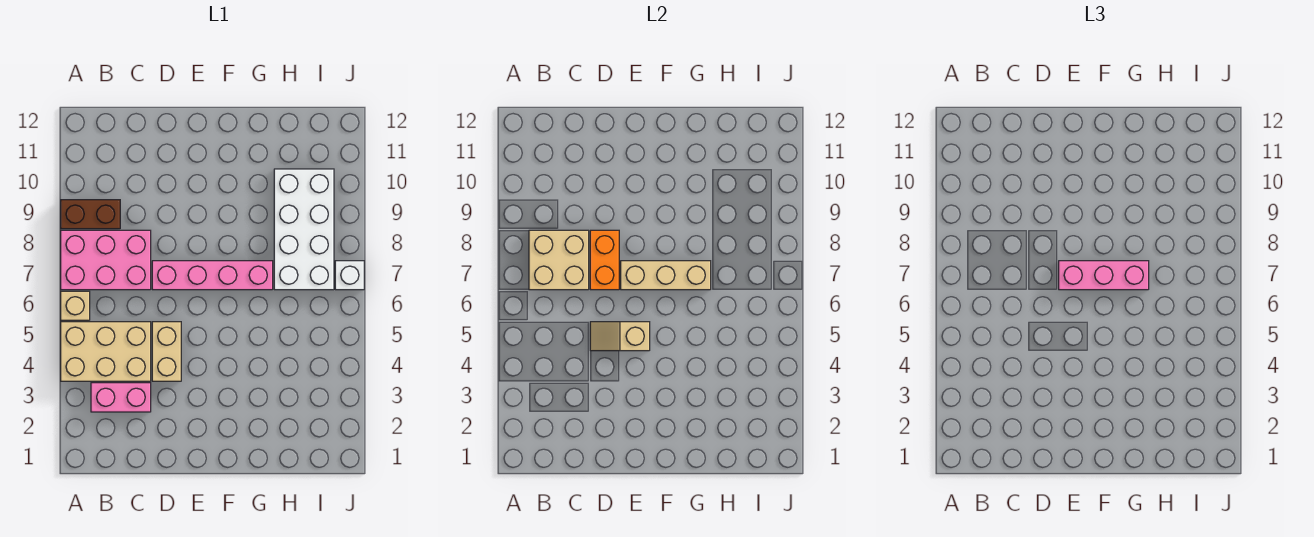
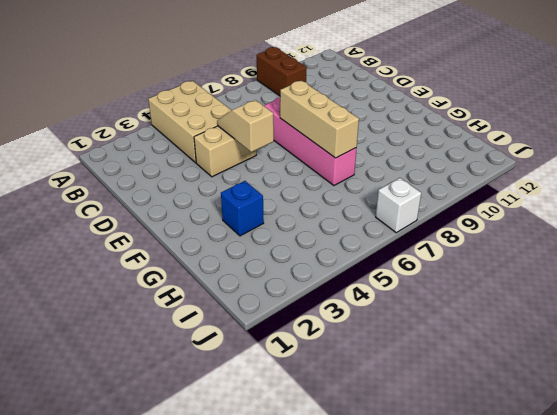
blue 1x1 brick [221,181,264,236] -> none
none -> tan 1x1 brick [61,291,90,320]
none -> pink 2x3 brick [61,230,151,290]
none -> pink 1x2 brick [91,383,151,412]

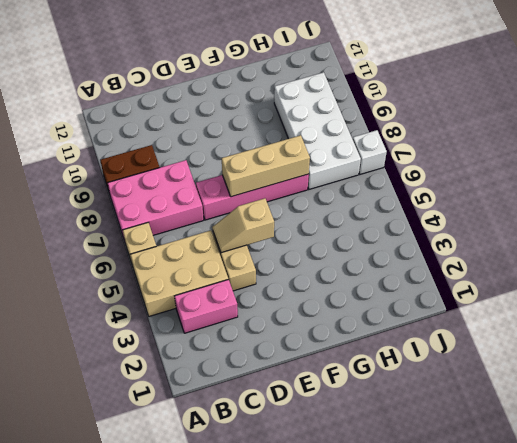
none -> tan 2x2 brick [529,230,589,290]
none -> orange 1x2 brick [590,230,619,290]
none -> pink 1x3 brick [1059,261,1149,290]

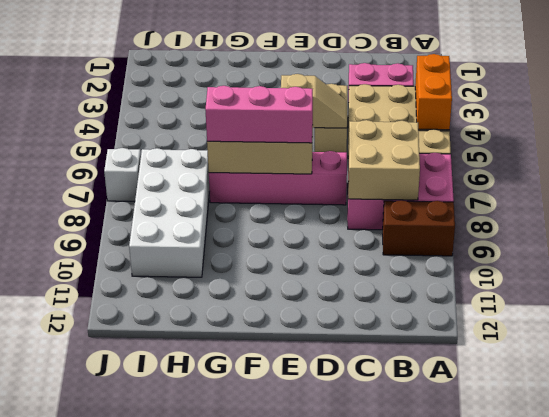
orange 1x2 brick [415,54,452,130] -> orange 1x2 brick moved to [590,230,619,290]

